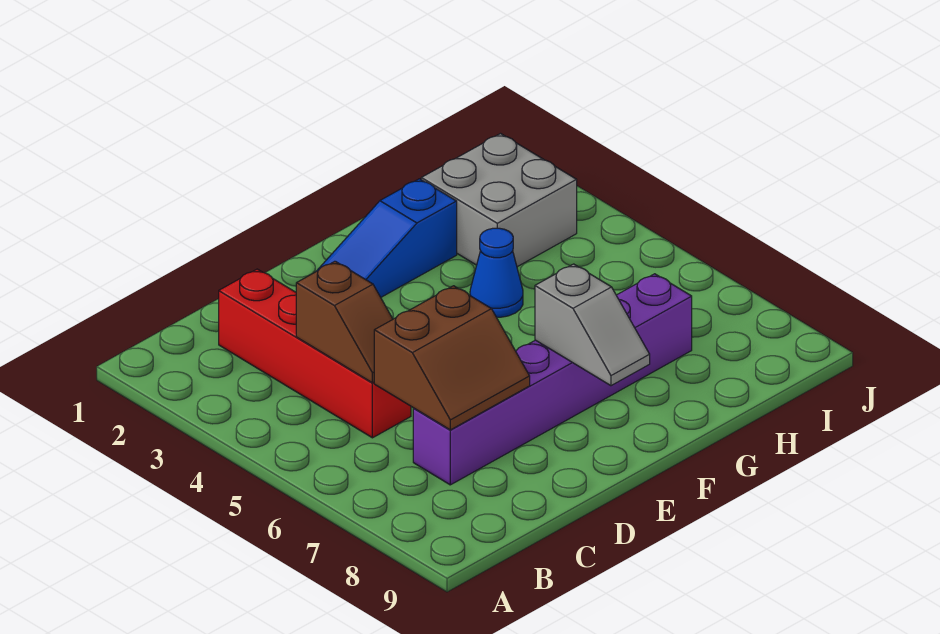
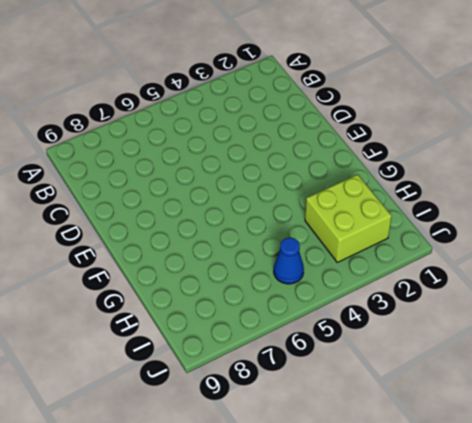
lime 2x2 brick [305,175,392,262] -> grey 2x2 brick [421,134,577,267]
blue 1x1 cone [274,238,304,284] -> blue 1x1 cone moved to [470,228,523,317]
none -> red 1x4 brick [219,269,411,438]
none -> purple 1x6 brick [413,274,692,485]

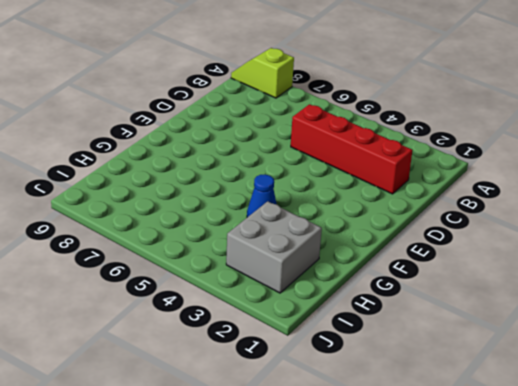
lime 1x2 slope [231,48,294,98] -> none
none -> purple 1x6 brick [413,274,692,485]
none -> blue 1x3 slope [316,179,457,297]

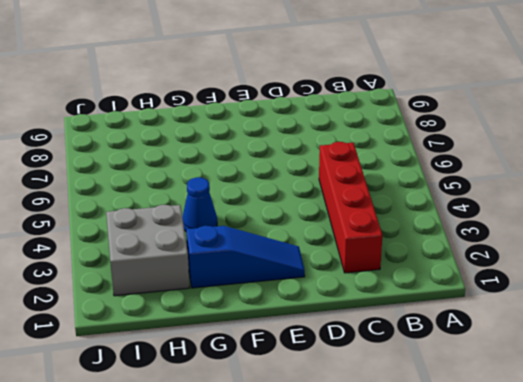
none -> purple 1x6 brick [413,274,692,485]
none -> brown 1x2 slope [296,261,393,383]

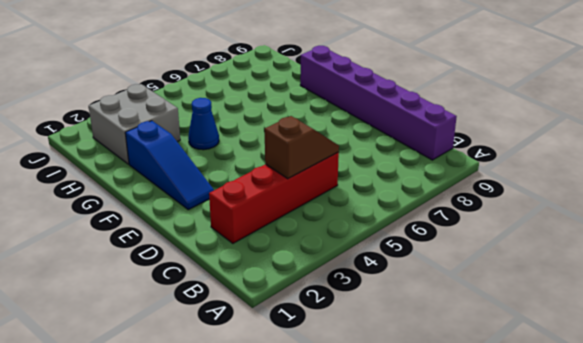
purple 1x6 brick [300,46,457,160] -> purple 1x6 brick moved to [413,274,692,485]
none -> brown 2x2 slope [374,286,530,430]
none -> grey 1x2 slope [535,264,650,386]

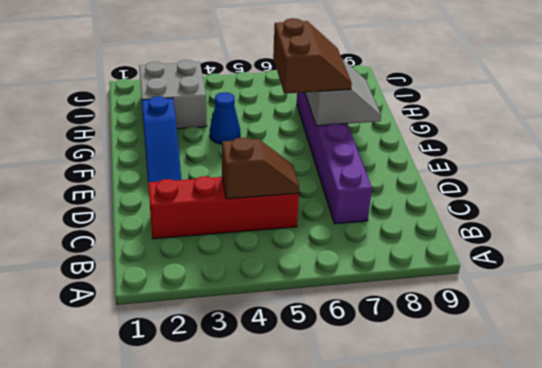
brown 2x2 slope [273,18,352,94] -> brown 2x2 slope moved to [374,286,530,430]
grey 2x2 slope [305,59,381,126] -> grey 1x2 slope [535,264,650,386]

